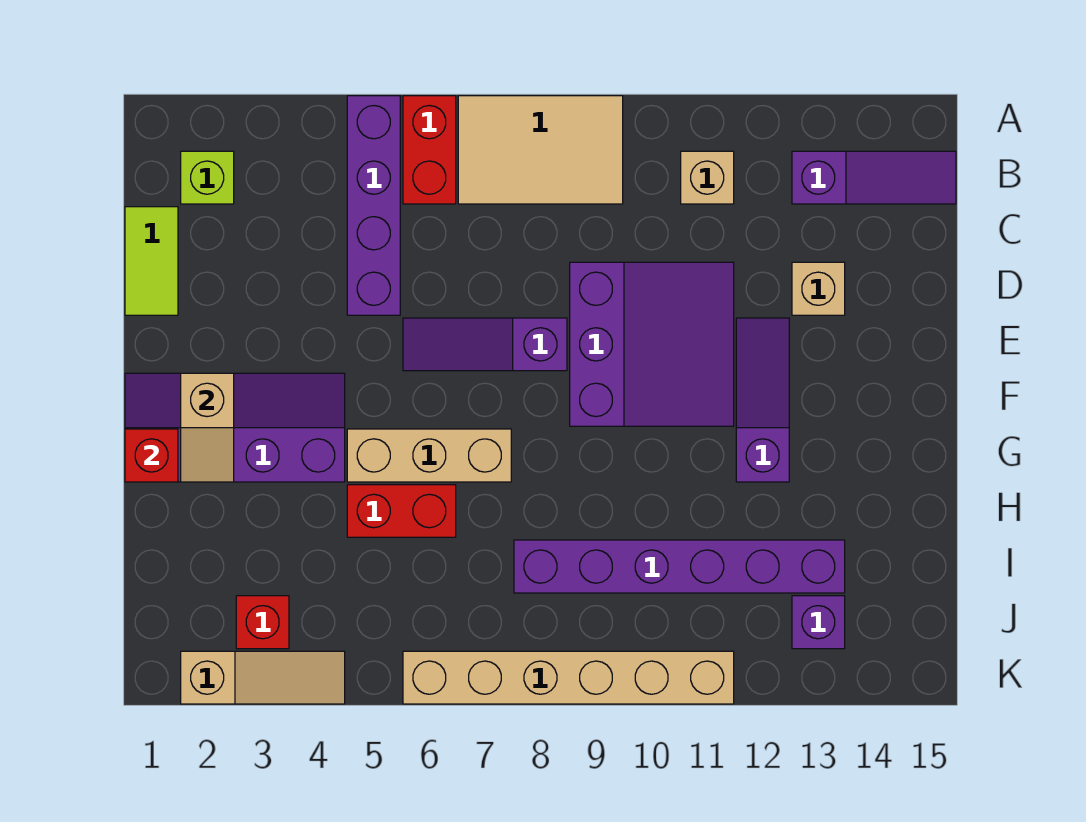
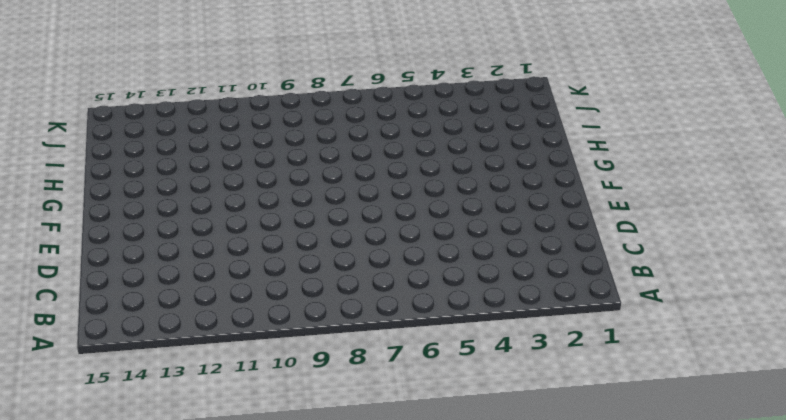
none -> purple 1x4 brick [347,96,400,315]
none -> red 1x2 brick [403,96,456,204]
none -> tan 2x3 tile [458,96,623,204]

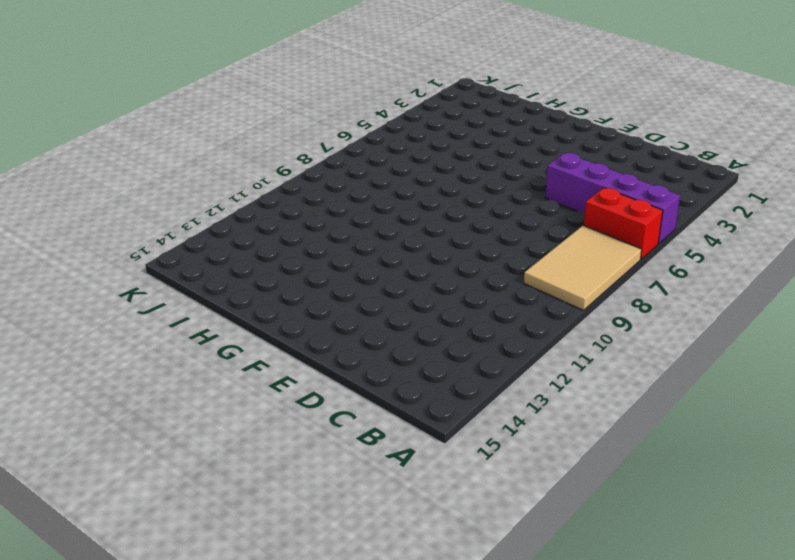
none -> lime 1x1 brick [181,151,234,204]
none -> tan 1x1 brick [681,151,734,204]
none -> purple 1x3 slope [792,151,956,204]

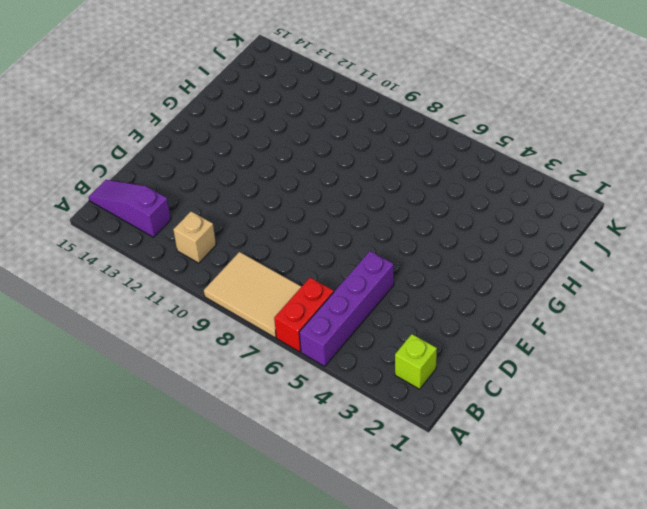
none -> lime 1x2 tile [125,207,178,315]
none -> purple 3x3 slope [570,262,734,426]
none -> tan 1x1 brick [792,262,845,315]

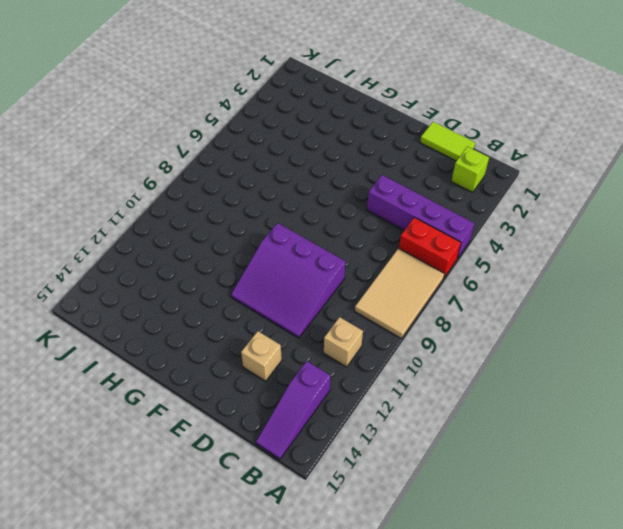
none -> purple 1x3 slope [403,318,567,371]
none -> purple 1x3 slope [736,318,789,482]
none -> purple 2x4 slope [125,373,345,482]

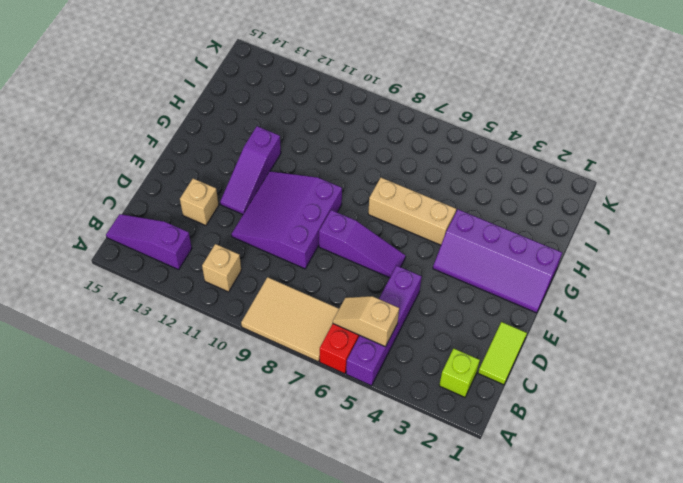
tan 1x2 slope [333,296,399,347] -> tan 1x2 slope turned to [181,373,234,482]
none -> red 1x2 brick [347,485,456,537]
none -> purple 1x6 brick [514,540,845,593]
none -> red 1x1 brick [236,596,289,649]

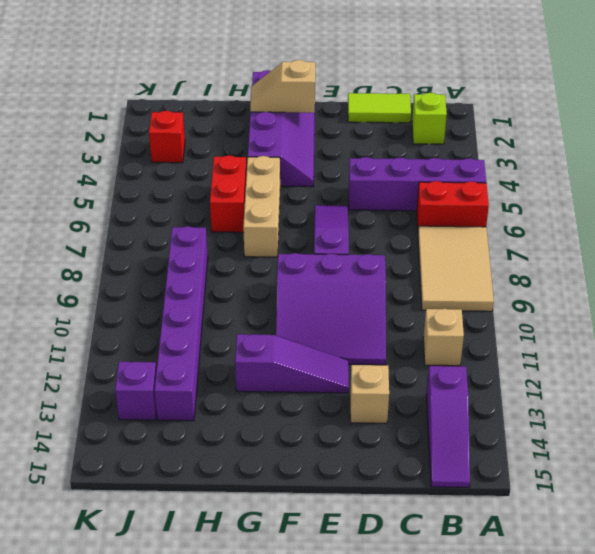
none -> tan 1x3 slope [181,651,345,704]
none -> tan 1x6 brick [403,651,734,704]
none -> red 1x1 brick [125,429,178,482]

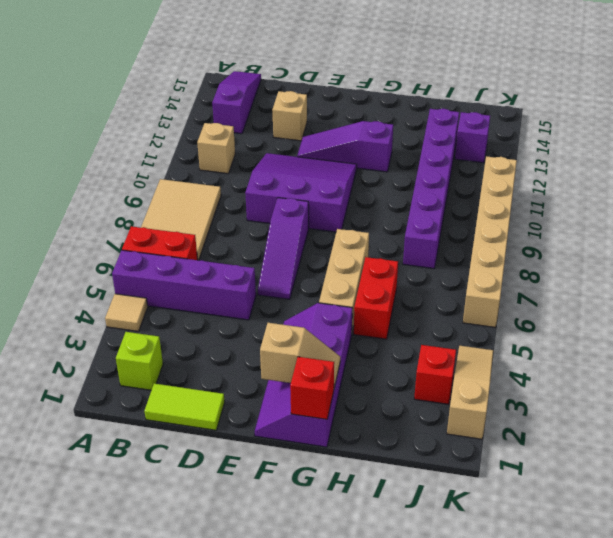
tan 1x1 tile [105,294,148,331] -> none

